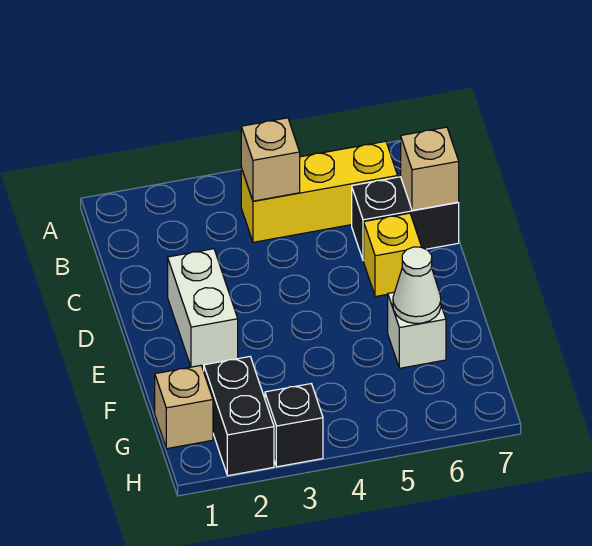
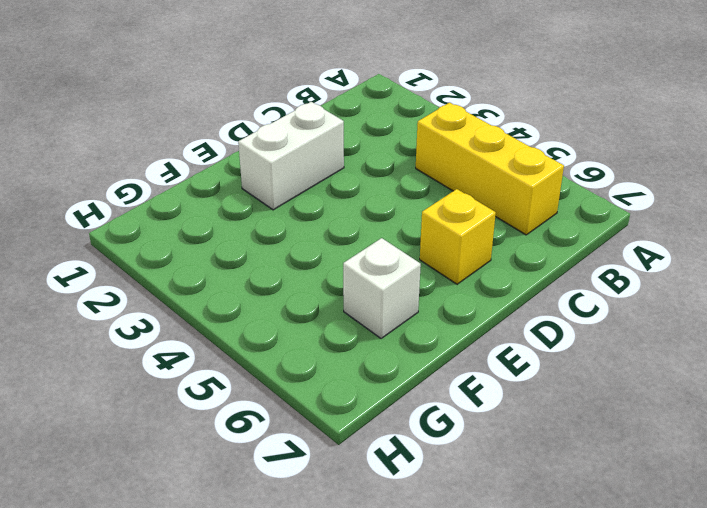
none -> black 1x2 brick [352,177,459,261]
none -> tan 1x1 brick [155,365,213,449]

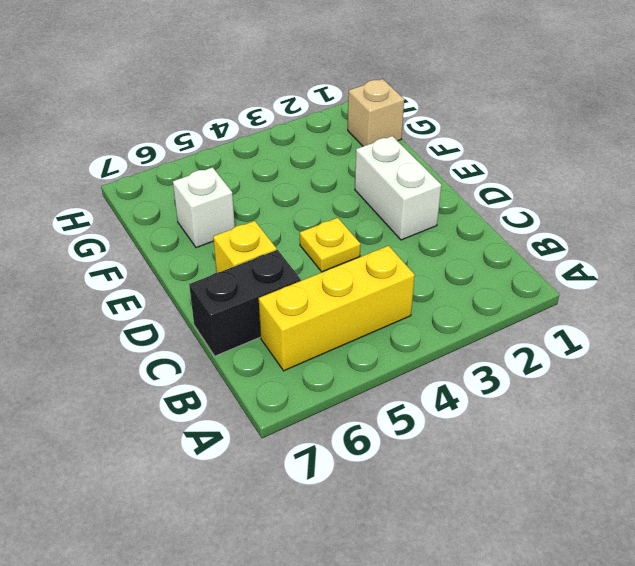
yellow 1x1 plate [300,218,360,272] -> none
none -> black 1x2 brick [204,357,274,476]
none -> black 1x1 brick [265,384,323,467]

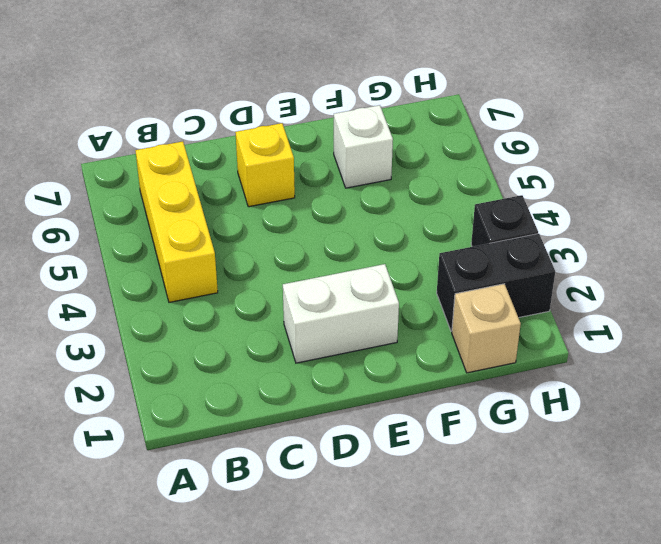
none -> black 1x2 brick [352,177,459,261]
none -> tan 1x1 brick [241,118,300,201]

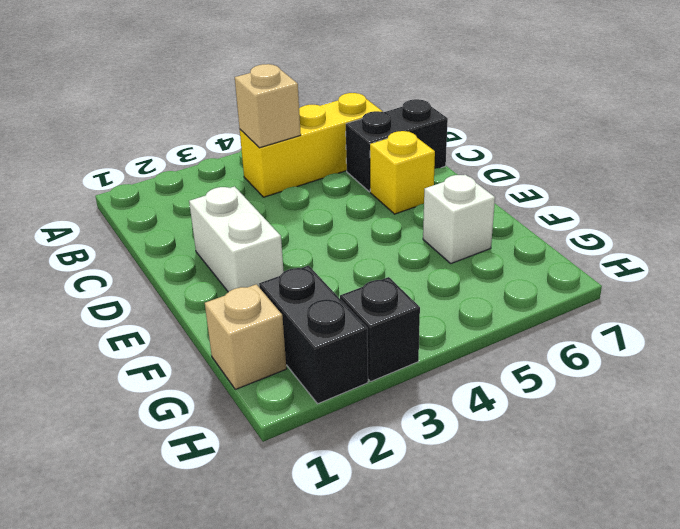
none -> tan 1x1 brick [401,127,459,211]
none -> white 1x1 cone [393,247,441,323]

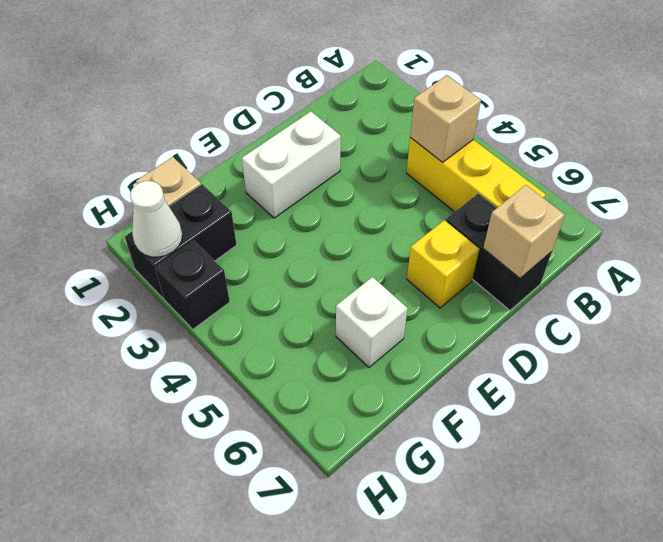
white 1x1 cone [130,181,182,257] -> white 1x1 cone moved to [393,247,441,323]

